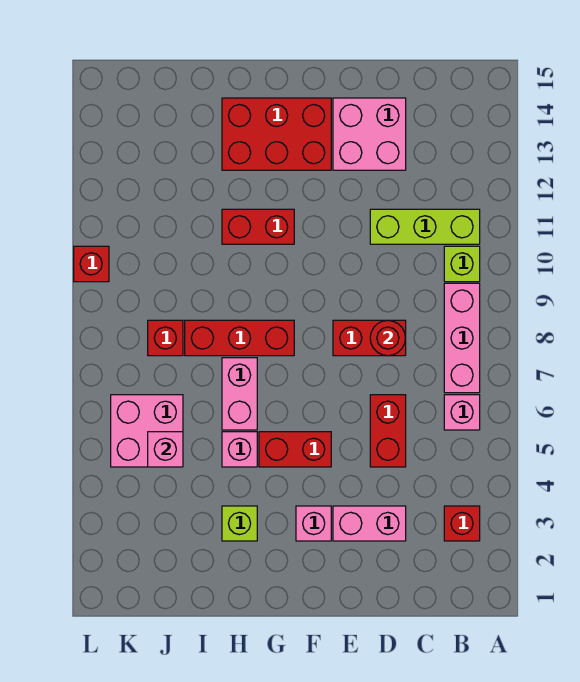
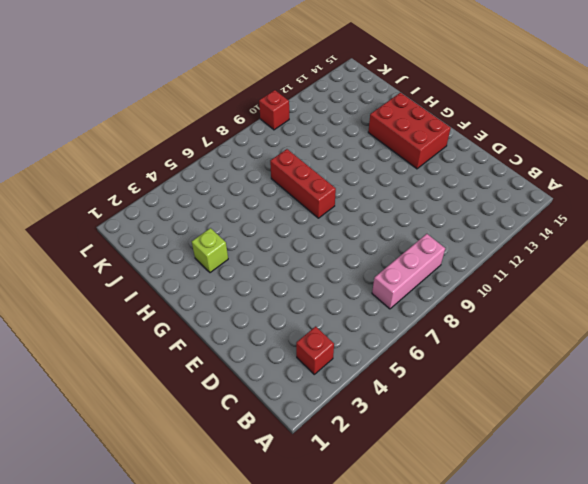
none -> pink 1x1 brick [444,395,480,430]
none -> lime 1x1 brick [444,246,480,282]
none -> lime 1x3 brick [370,209,480,244]

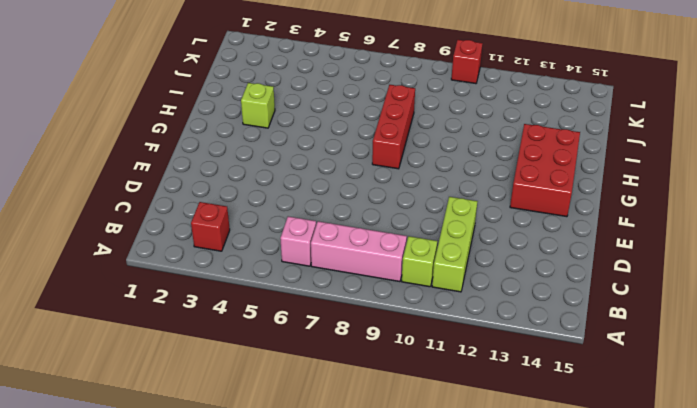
none -> pink 1x2 brick [333,506,406,541]
none -> red 1x2 brick [370,395,406,467]
none -> red 1x2 brick [333,320,406,356]

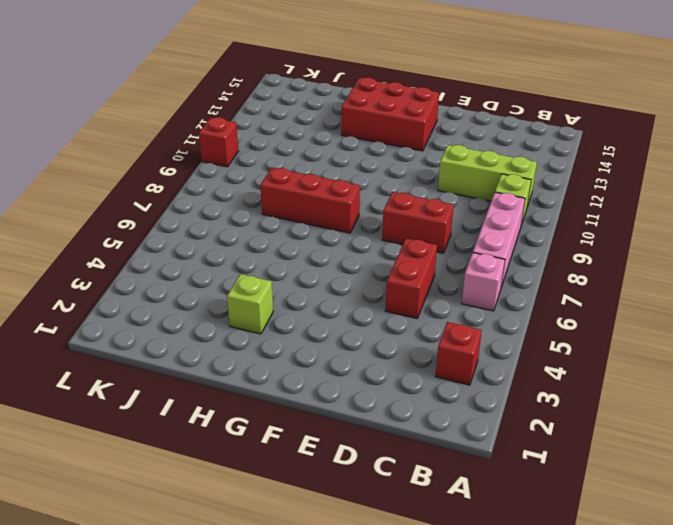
none -> pink 1x2 brick [333,506,406,541]
none -> pink 2x2 brick [333,98,406,170]
none -> pink 1x1 brick [296,506,331,541]

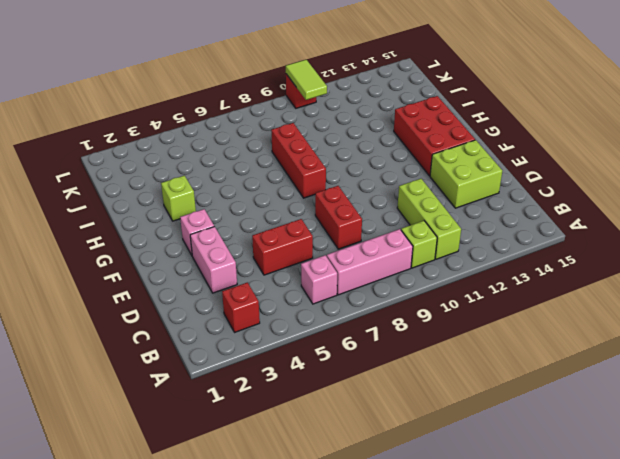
lime 2x2 brick [430,140,502,208] -> pink 2x2 brick [333,98,406,170]
lime 1x2 tile [286,60,327,100] -> none
none -> red 1x2 brick [259,432,331,467]
none -> red 1x2 brick [222,209,294,244]
none -> pink 1x1 brick [222,432,257,467]

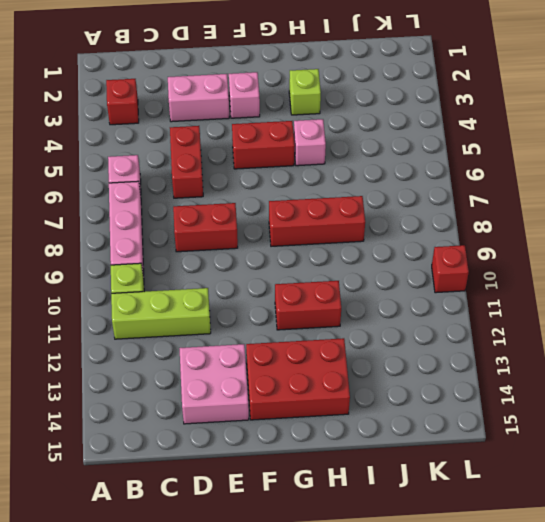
none -> pink 1x2 brick [222,358,257,430]
none -> pink 2x2 brick [111,395,183,467]
none -> red 1x1 brick [148,320,183,356]

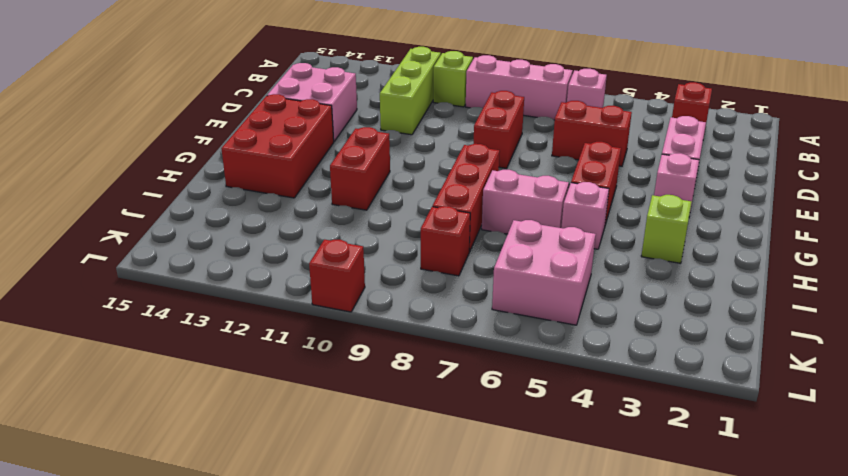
none -> red 1x1 round brick [370,320,406,356]
none -> pink 1x1 brick [148,432,183,467]

